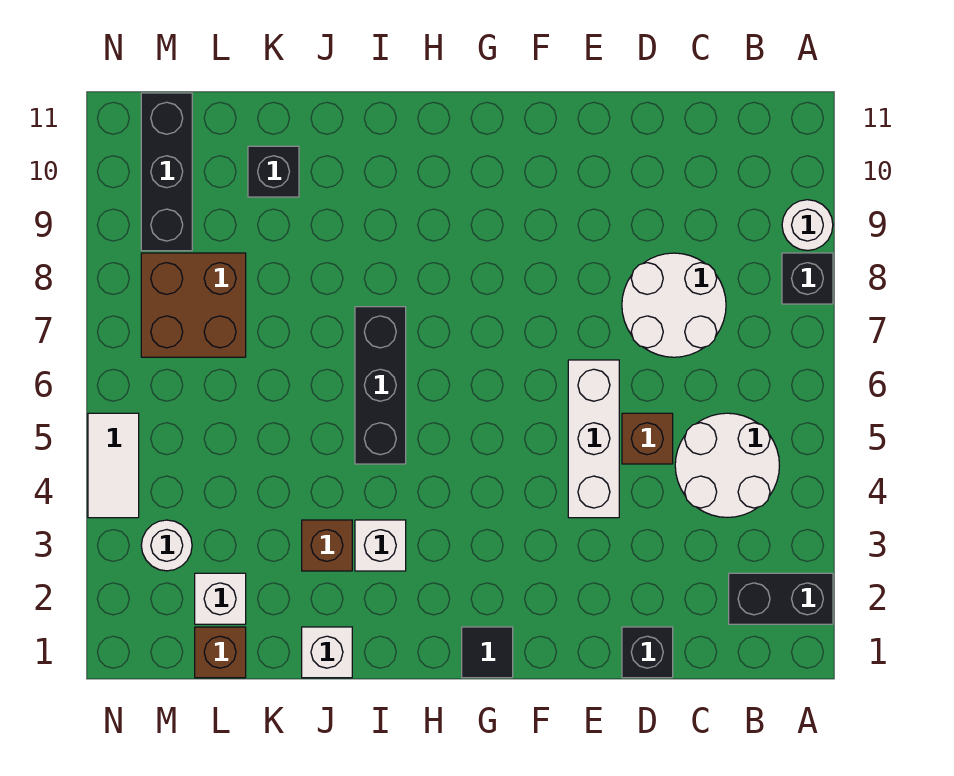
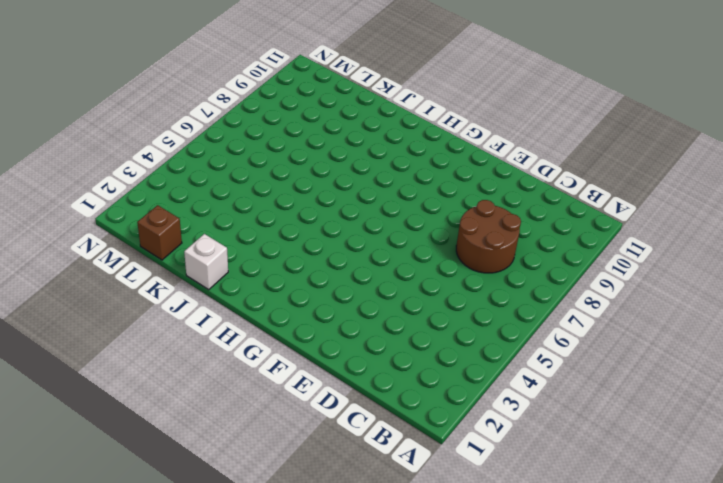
brown 2x2 round brick [456,200,521,273] -> white 2x2 round brick [622,253,726,357]
none -> black 1x2 brick [729,573,833,624]
none -> black 1x1 brick [782,253,833,304]
none -> white 1x1 round brick [782,200,833,250]

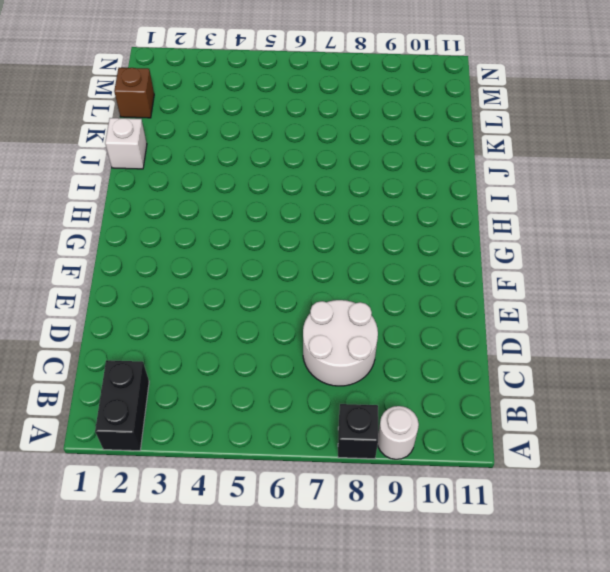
none -> white 2x2 round brick [675,413,779,517]
none -> black 1x1 brick [622,627,673,678]
none -> brown 1x1 brick [622,413,673,464]

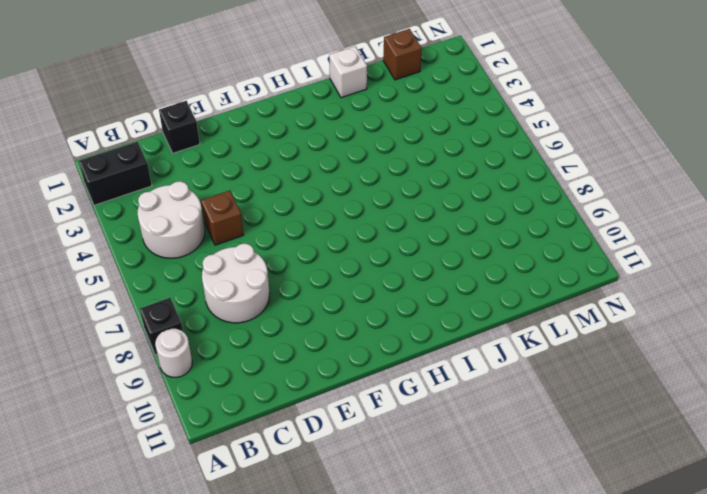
none -> white 1x3 brick [568,360,619,518]
none -> black 1x1 tile [462,627,513,678]
none -> white 1x1 brick [355,520,406,571]

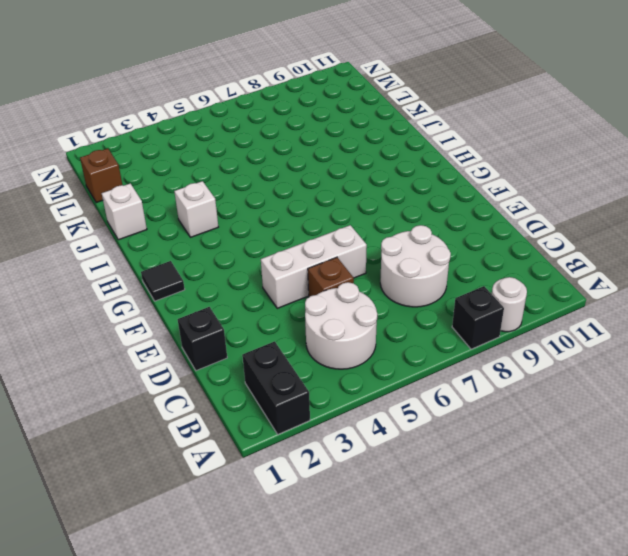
none -> black 1x3 brick [355,307,406,464]
none -> brown 1x1 brick [302,520,352,571]
none -> black 1x1 brick [248,146,299,197]

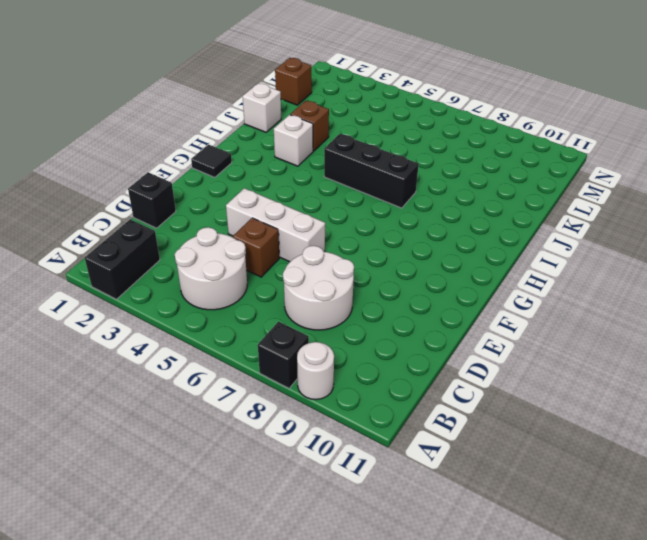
none -> black 1x1 brick [248,146,299,197]
none -> white 1x1 brick [195,573,246,624]
none -> brown 2x2 brick [141,253,246,357]

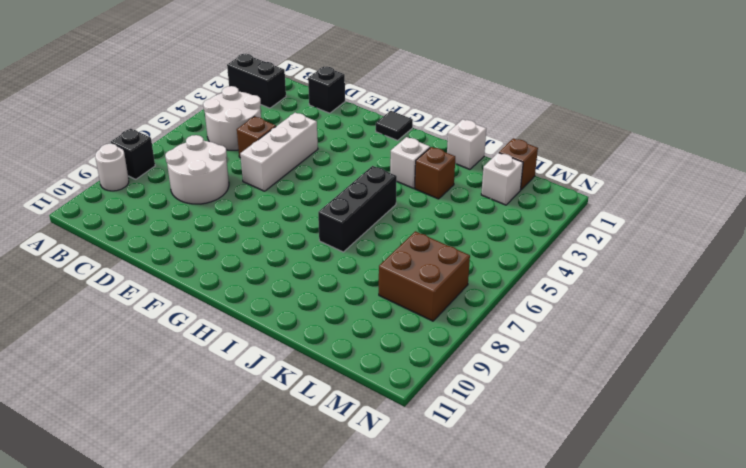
none -> black 1x1 brick [248,146,299,197]
none -> white 1x1 round brick [141,520,192,571]
none -> black 1x3 brick [141,93,192,251]

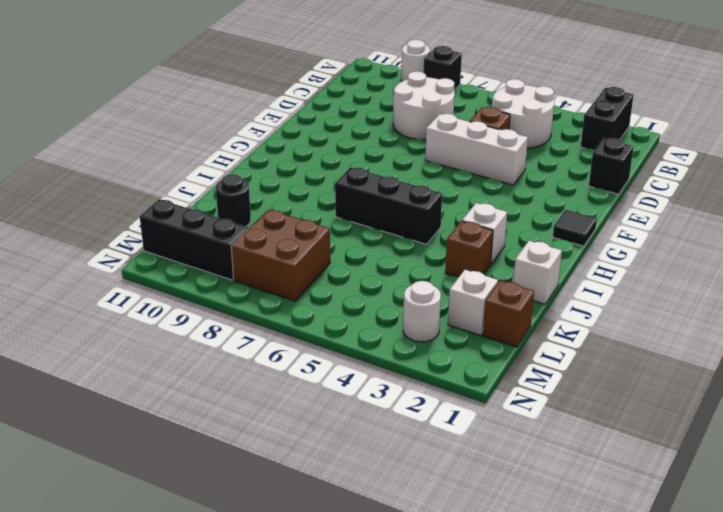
black 1x1 round brick [216,174,251,226] -> black 1x1 brick [248,146,299,197]
none -> white 1x2 tile [88,413,139,518]

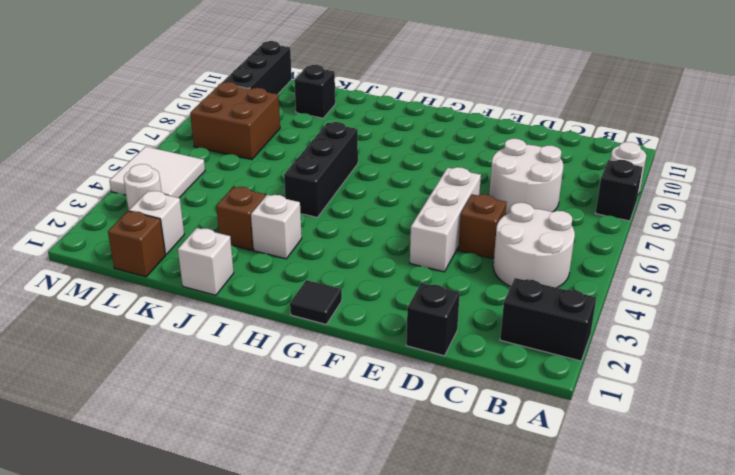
white 2x2 tile [109,146,205,198] -> white 1x2 tile [88,413,139,518]

